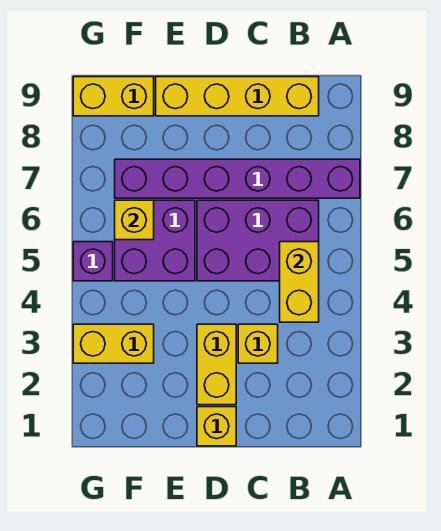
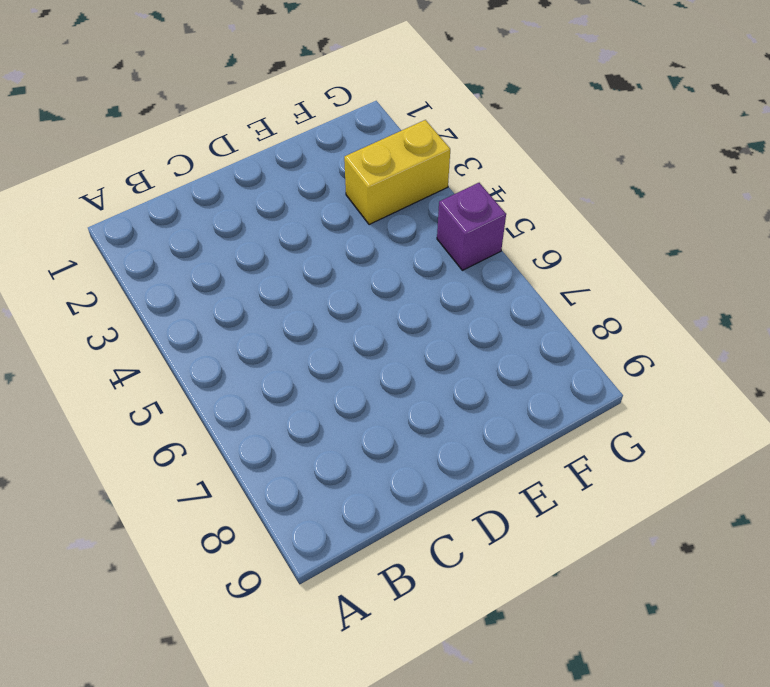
none -> purple 1x6 brick [115,159,360,198]
none -> purple 2x3 brick [197,200,319,281]
none -> yellow 1x4 brick [156,77,319,116]

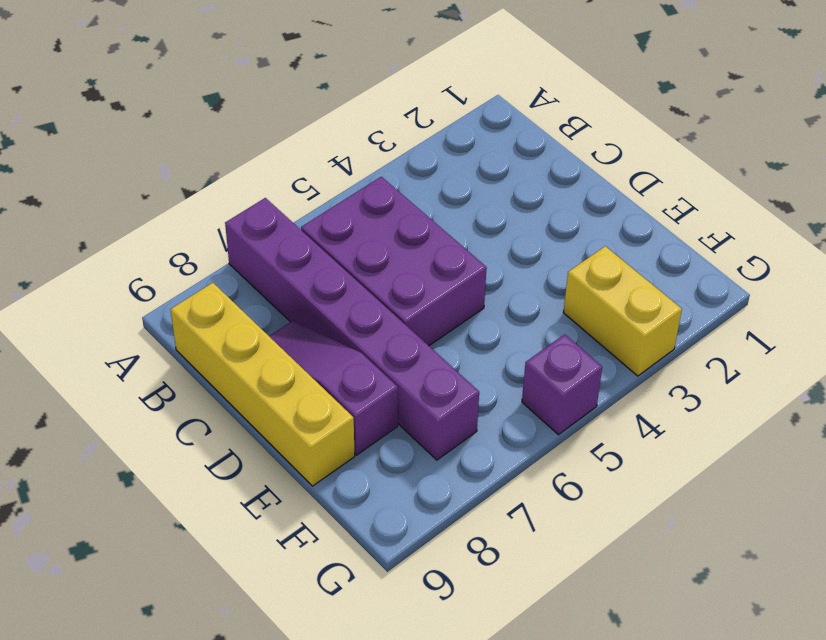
purple 1x3 slope [269,321,398,455] -> none
none -> yellow 1x1 brick [238,324,278,363]
none -> yellow 1x1 brick [197,407,236,446]
none -> yellow 1x2 brick [197,324,236,405]

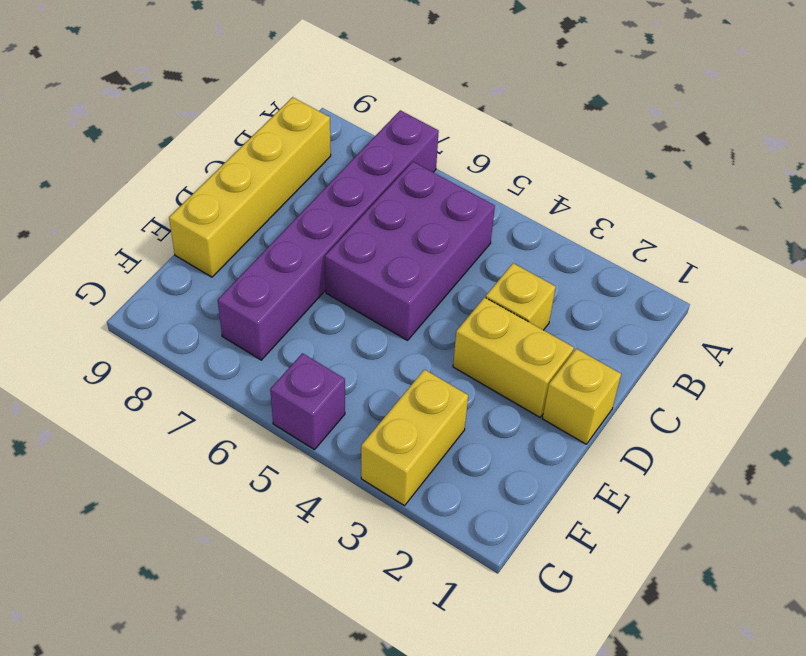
none -> purple 2x2 brick [115,200,195,281]
none -> yellow 1x2 brick [73,77,154,116]
none -> yellow 1x2 brick [280,242,319,322]

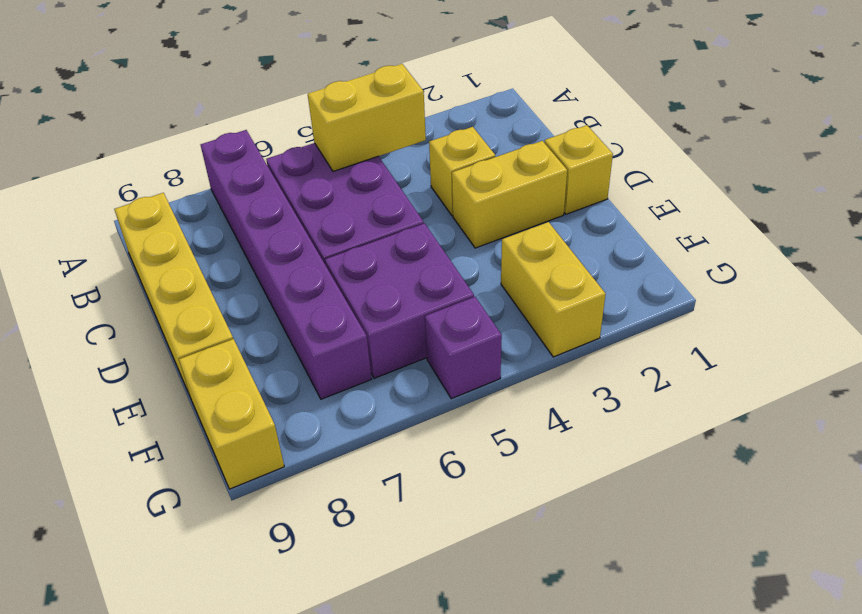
none -> yellow 1x1 brick [115,200,154,240]

